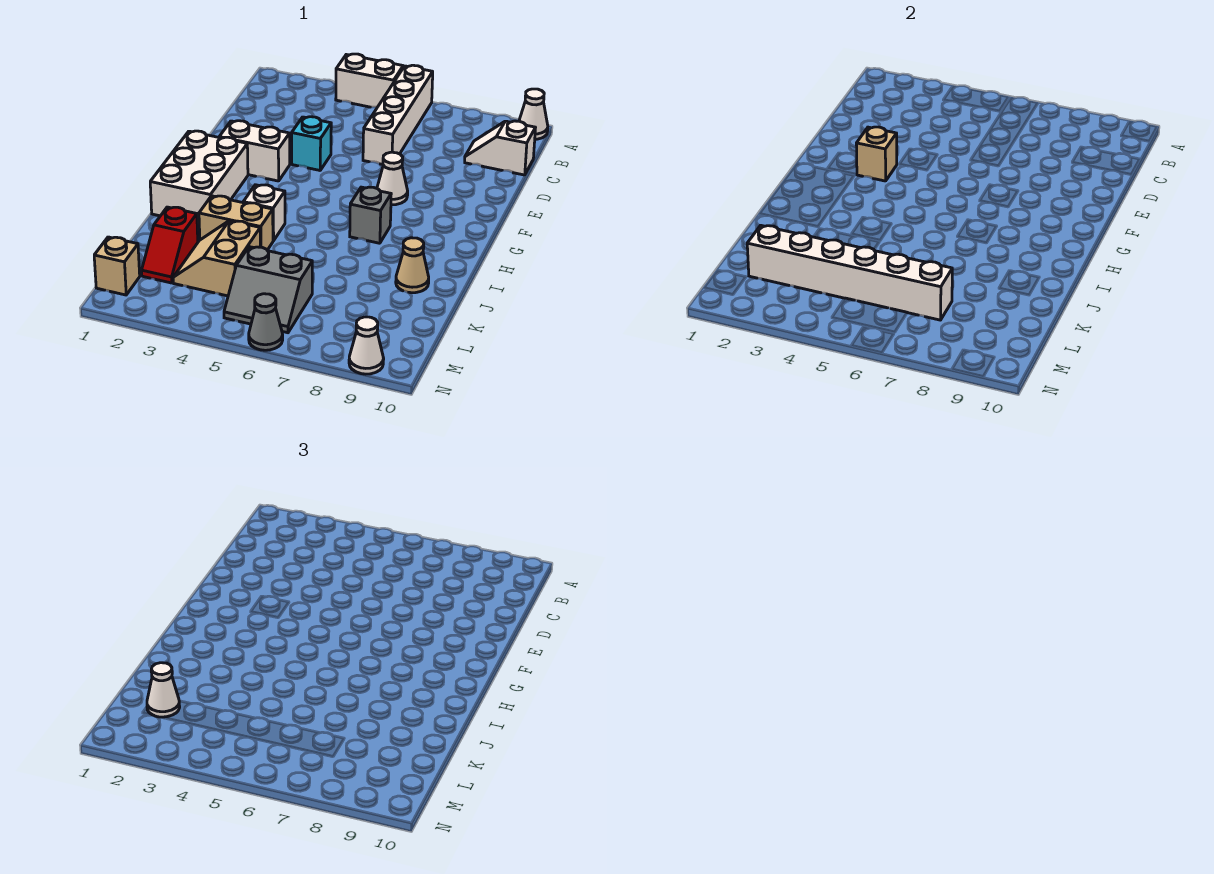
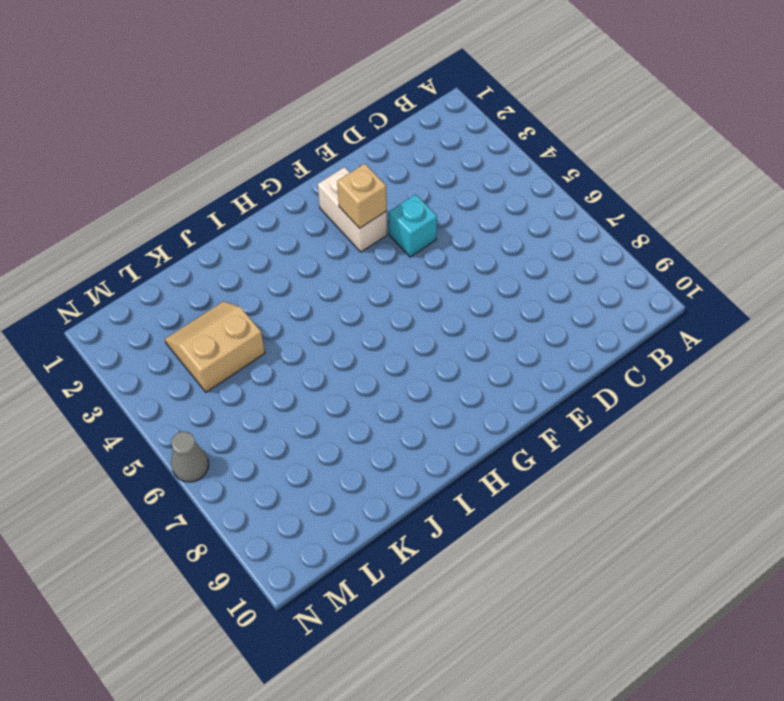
none -> white 1x2 brick [336,54,403,107]
none -> white 1x4 brick [363,65,433,165]
none -> white 1x1 cone [519,89,548,139]

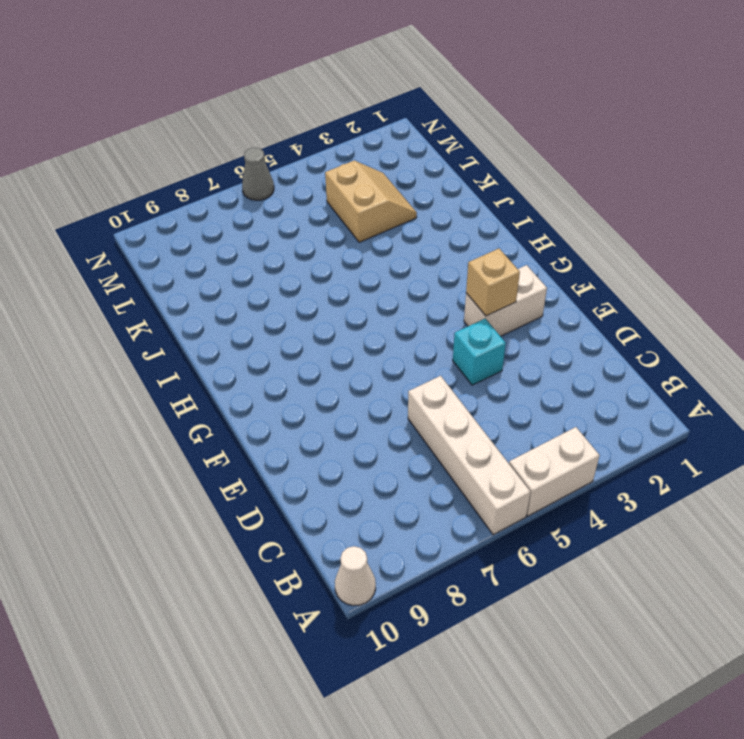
none -> white 1x2 slope [465,121,535,175]
none -> white 1x1 cone [377,152,408,205]
none -> white 2x3 brick [150,131,248,224]

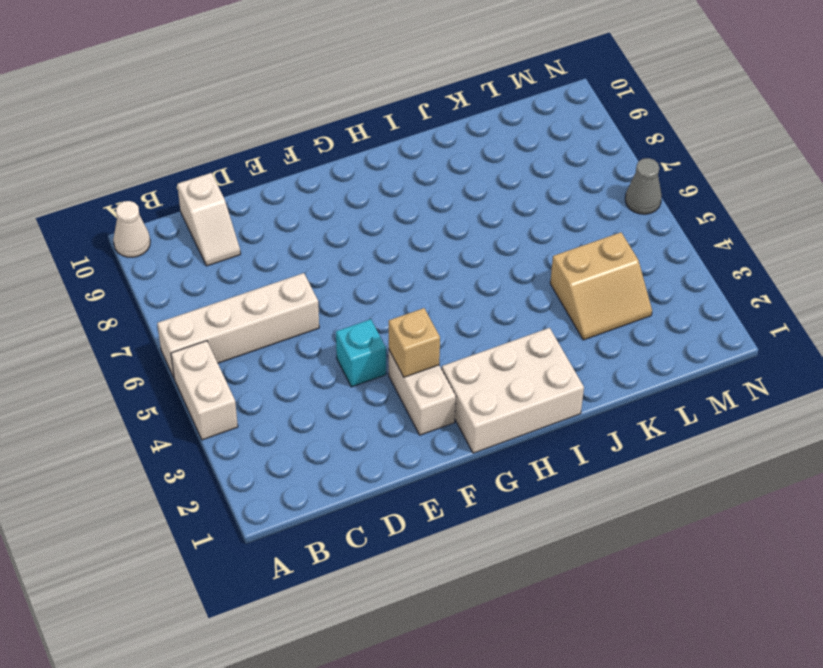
none -> white 1x1 cone [377,152,408,205]
none -> grey 1x1 brick [350,187,391,243]
none -> white 1x1 brick [243,185,285,241]

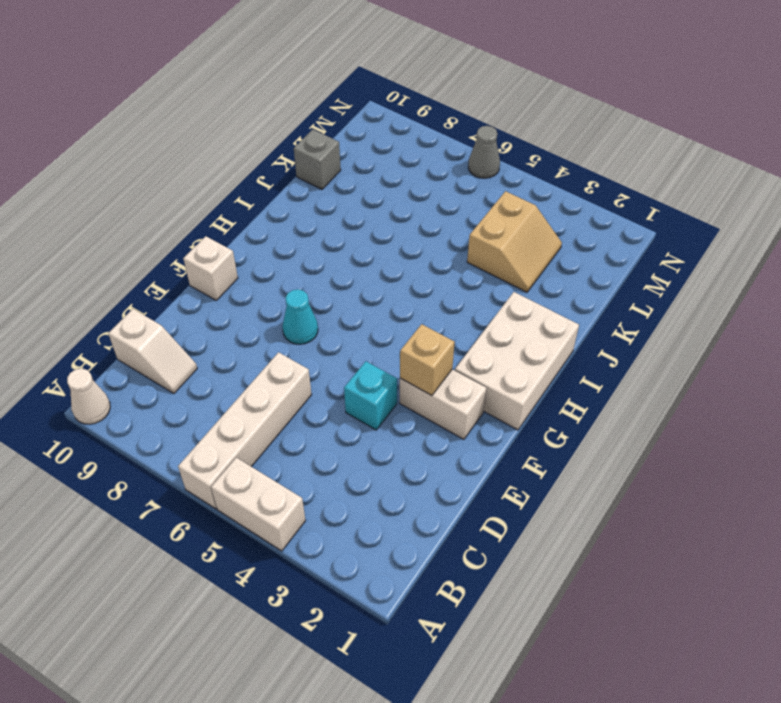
cyan 1x1 cone [282,289,318,344] -> white 1x1 cone [377,152,408,205]
white 1x1 brick [183,236,238,300] -> white 1x1 brick moved to [243,185,285,241]
grey 1x1 brick [294,129,341,189] -> grey 1x1 brick moved to [350,187,391,243]
none -> tan 1x2 brick [199,196,273,250]
none -> tan 1x1 cone [396,238,429,293]
none -> red 1x2 slope [142,207,198,283]

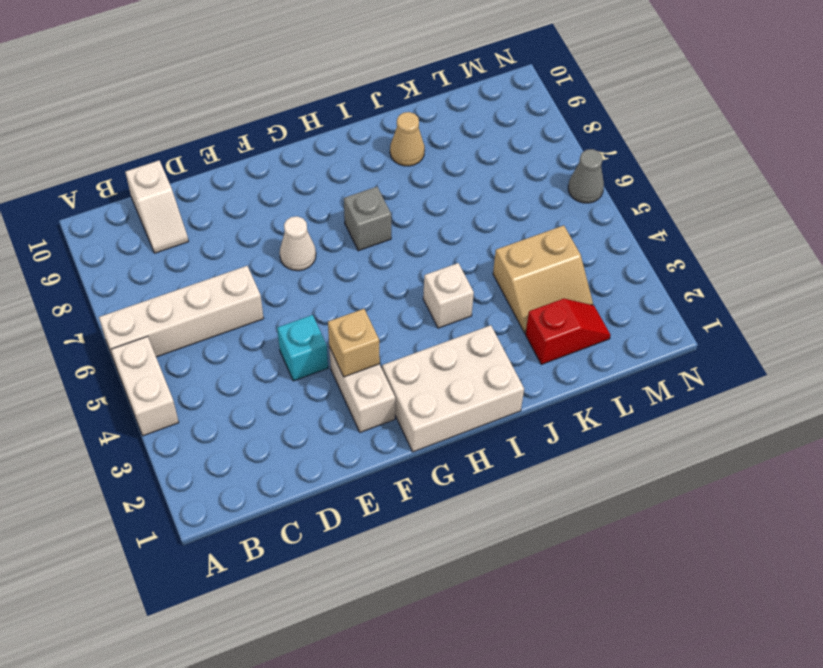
none -> white 1x1 cone [519,89,548,139]
none -> tan 1x2 brick [199,196,273,250]
none -> grey 2x2 slope [224,247,312,333]

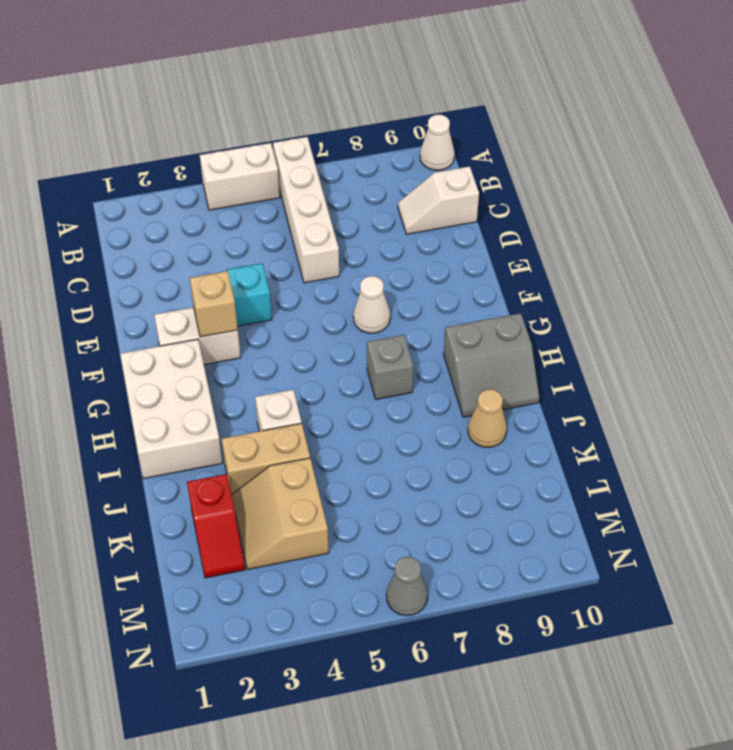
grey 2x2 slope [444,313,539,417] -> grey 2x2 slope moved to [224,247,312,333]
none -> tan 1x1 brick [94,237,140,295]
none -> white 1x1 cone [349,317,384,374]
none -> white 1x6 brick [747,225,952,320]

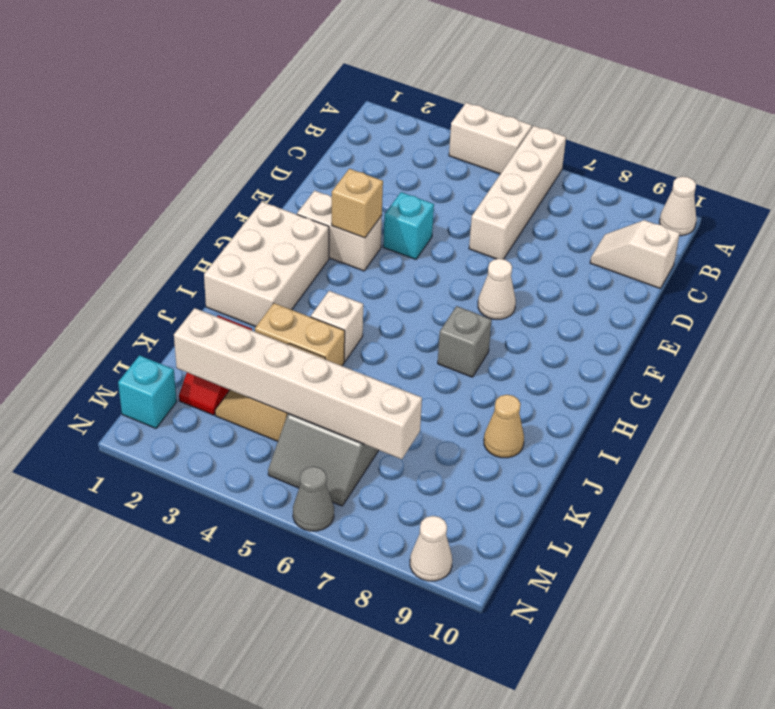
cyan 1x1 brick [118,355,177,428] -> tan 1x1 brick [94,237,140,295]
none -> white 1x1 cone [147,663,180,717]

